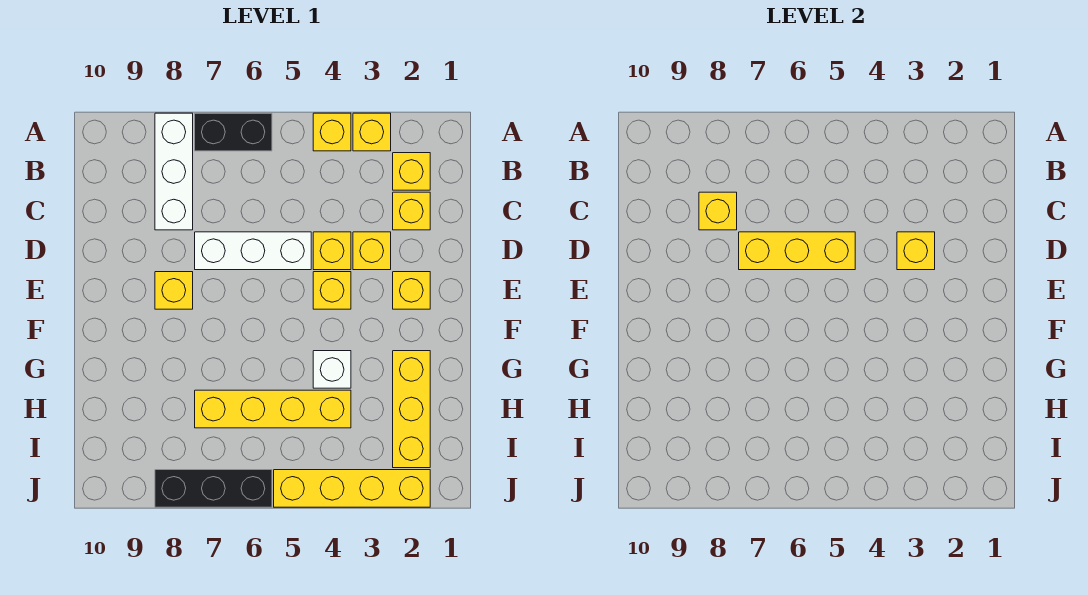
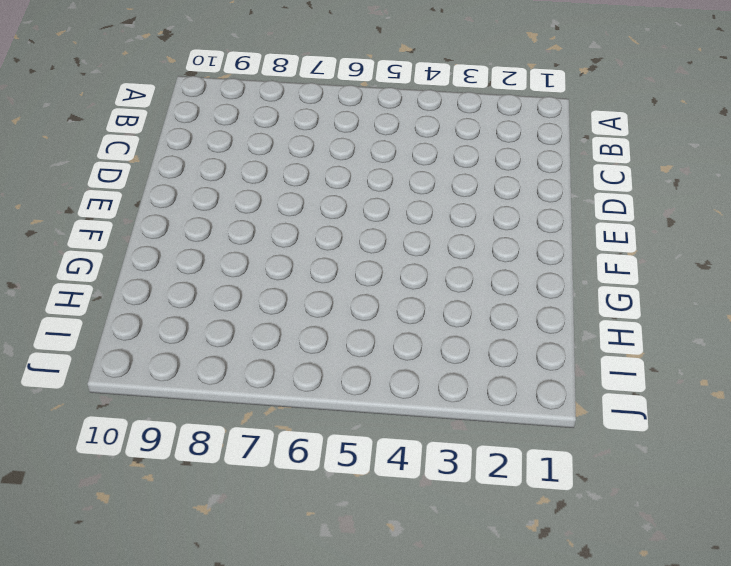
none -> yellow 1x1 brick [353,113,391,151]
none -> yellow 1x1 brick [313,113,351,151]
none -> black 1x2 brick [195,113,272,151]

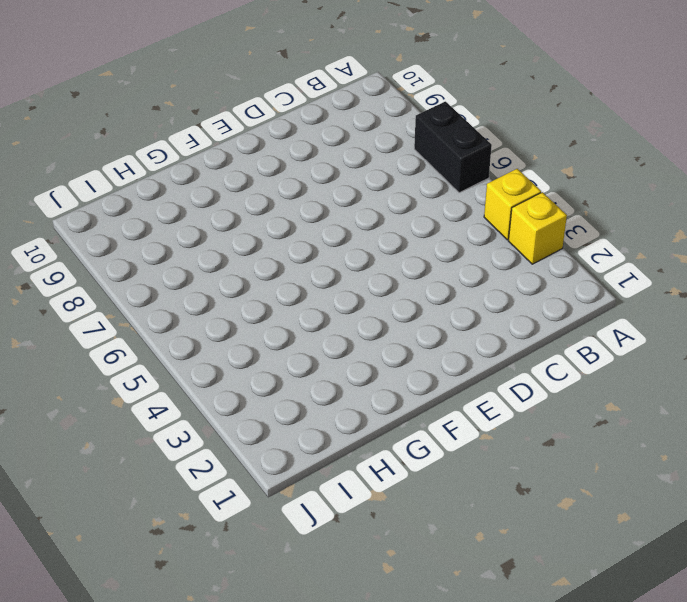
none -> white 1x3 brick [155,113,193,230]
none -> yellow 1x1 brick [393,153,430,190]
none -> yellow 1x1 brick [393,192,430,230]

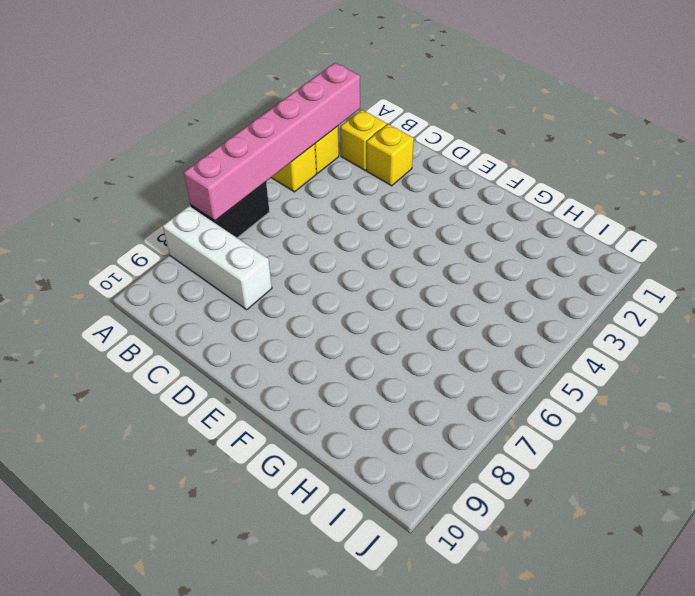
pink 1x6 brick [184,63,360,221] -> none
none -> yellow 1x1 brick [353,232,391,270]
none -> yellow 1x1 brick [313,232,351,270]
none -> white 1x3 brick [195,232,311,270]

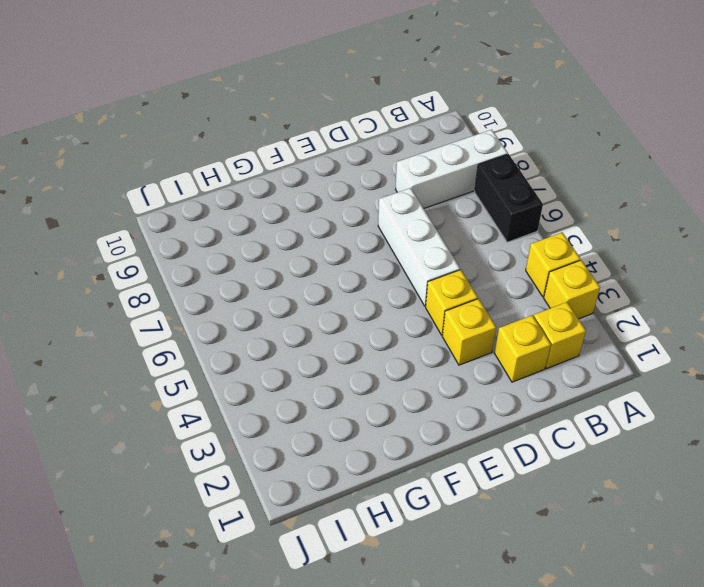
none -> yellow 1x1 brick [393,272,430,309]
none -> yellow 1x1 brick [313,272,351,309]
none -> yellow 1x1 brick [155,272,193,309]

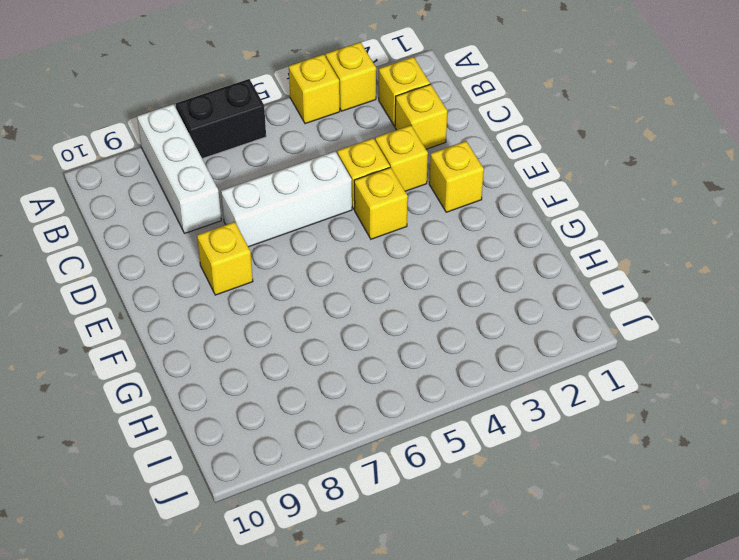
none -> yellow 1x3 brick [393,351,430,468]
none -> white 1x1 brick [313,351,351,388]
none -> yellow 1x4 brick [195,390,351,428]

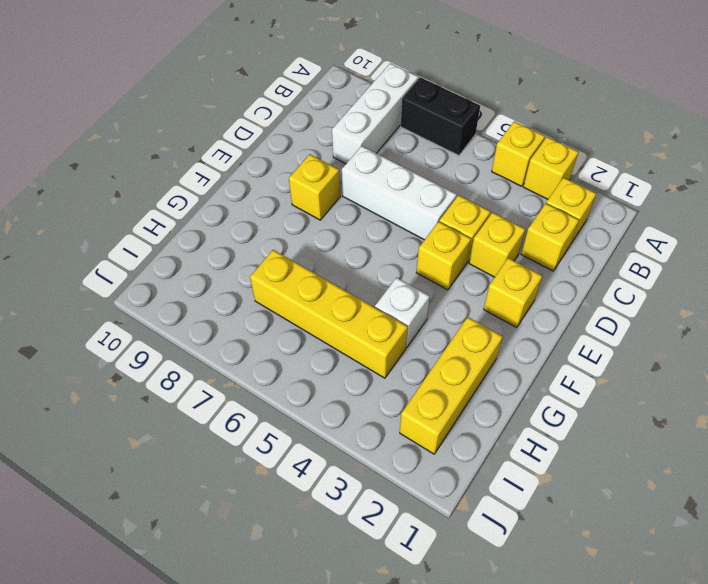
none -> yellow 1x4 brick [274,470,430,507]
none -> black 1x3 brick [155,470,272,507]
none -> yellow 1x1 brick [699,192,737,230]

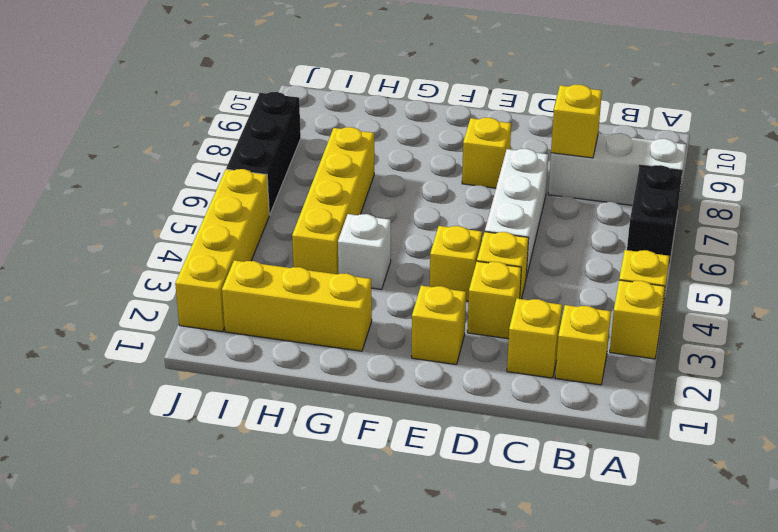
none -> yellow 1x1 brick [897,232,935,270]
none -> yellow 1x3 brick [739,232,855,270]

